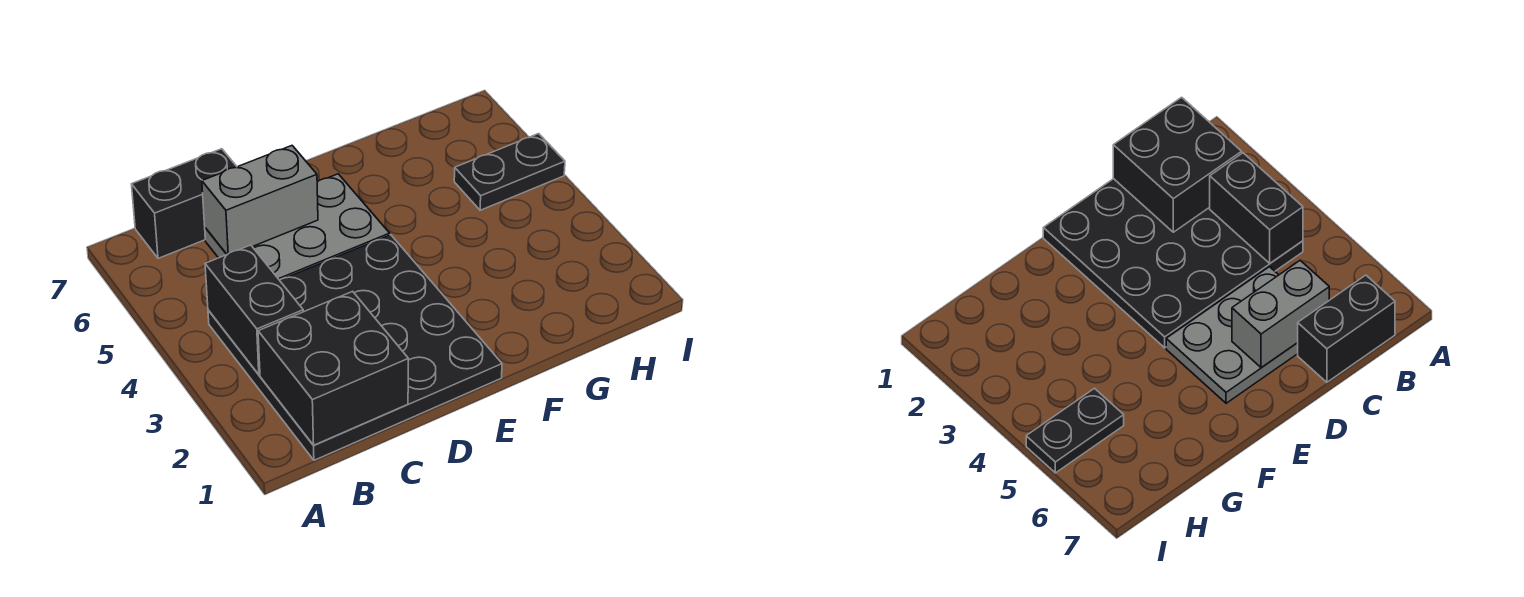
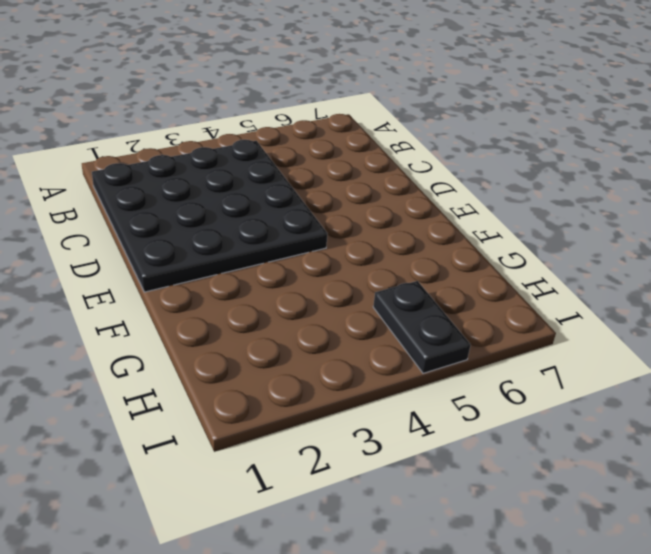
none -> black 1x2 brick [132,149,237,258]
none -> grey 2x3 plate [205,174,390,280]

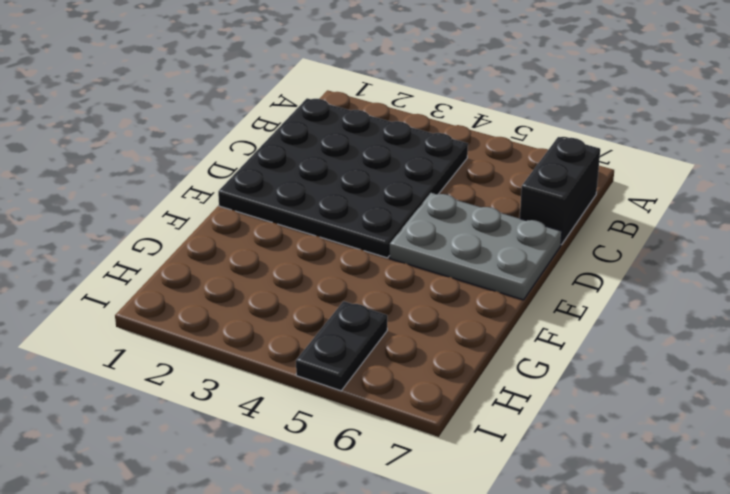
grey 2x3 plate [390,193,562,300] -> grey 2x3 plate turned to [205,174,390,280]
none -> black 2x2 brick [258,291,408,445]
none -> black 1x2 brick [205,245,303,375]

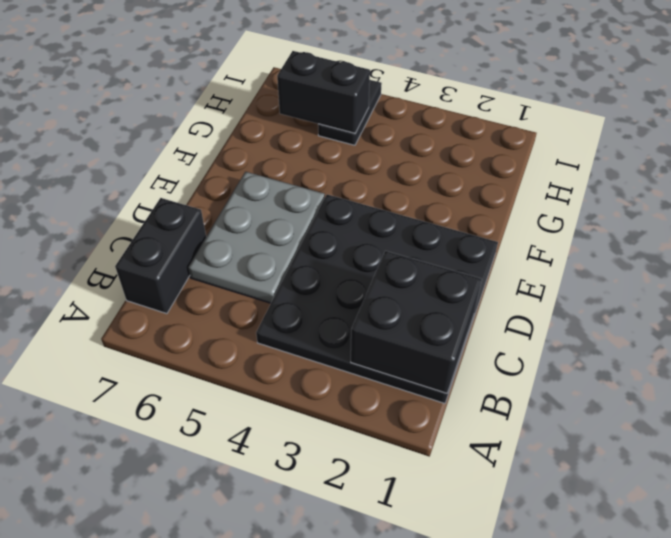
black 1x2 brick [277,51,370,133] -> black 1x2 brick moved to [205,245,303,375]
none -> grey 1x2 brick [202,146,318,255]

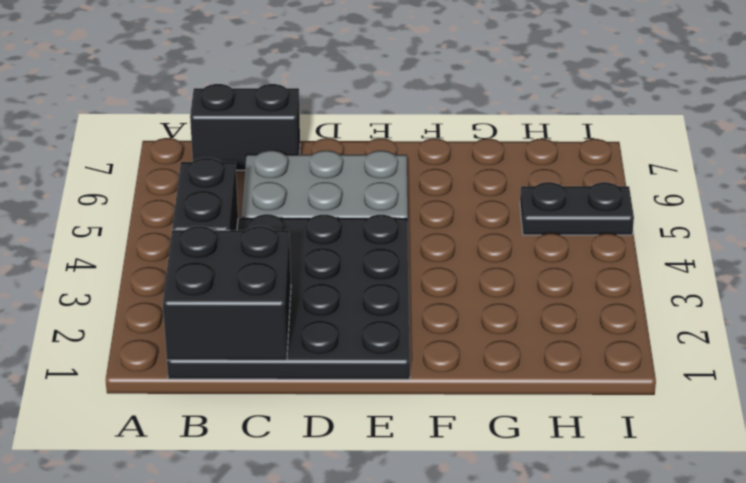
none -> grey 1x2 brick [202,146,318,255]

